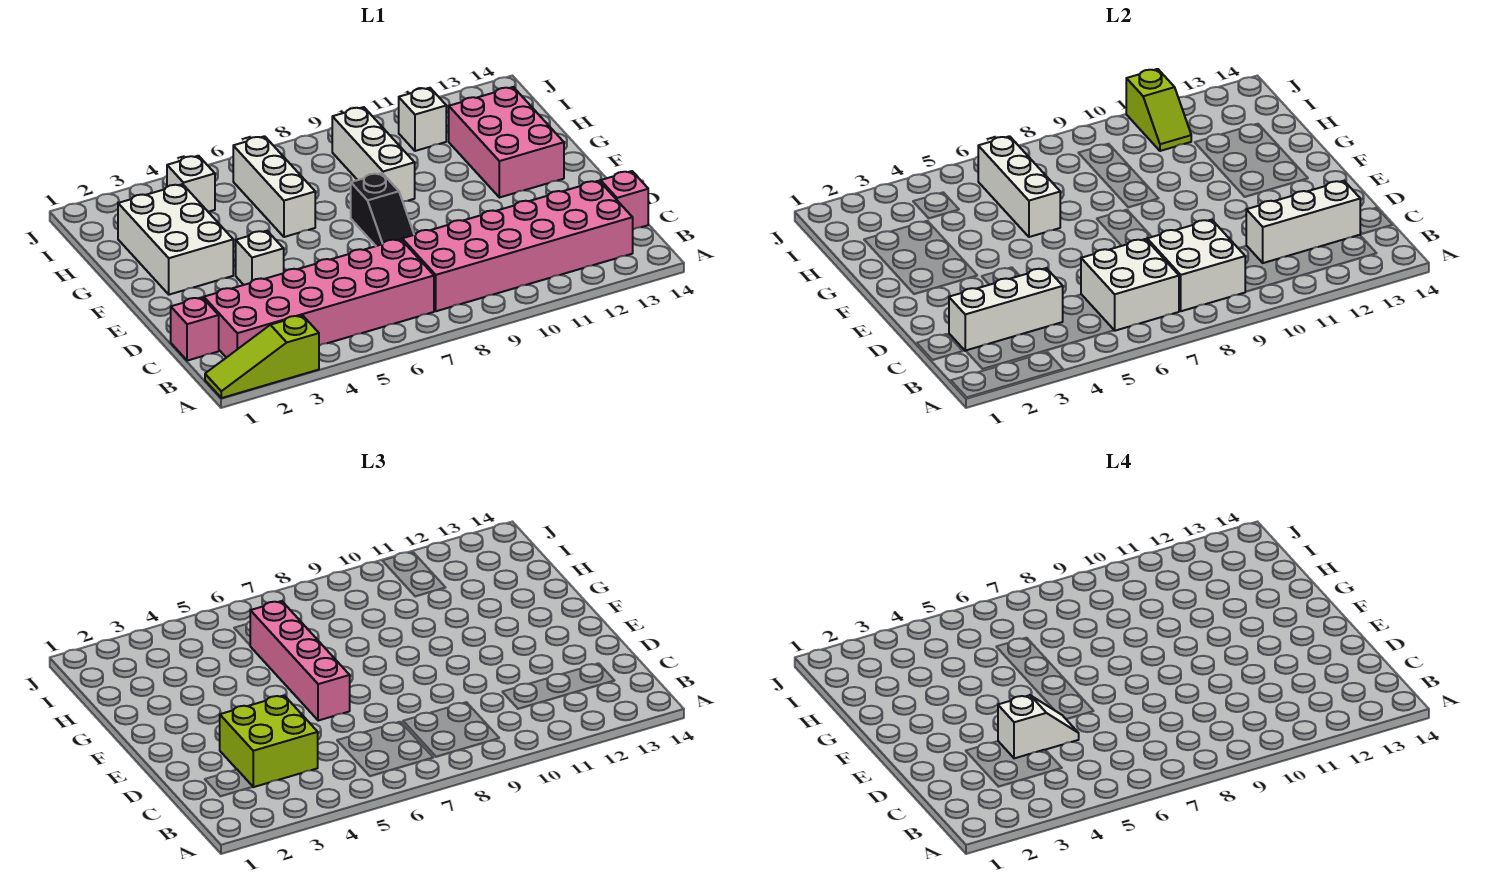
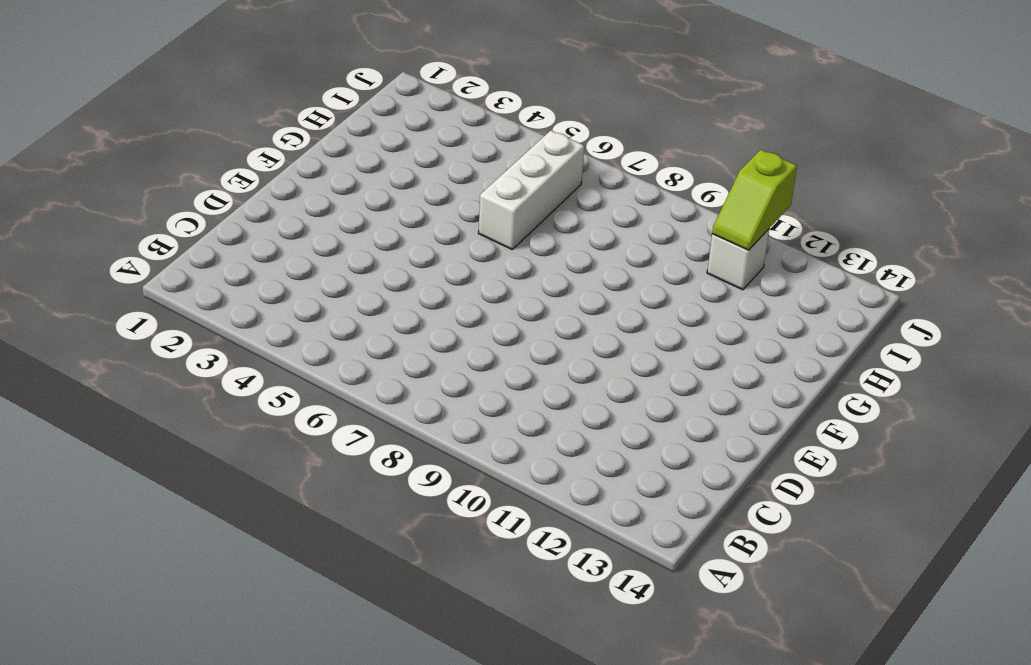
none -> lime 1x3 slope [205,315,319,398]
none -> pink 2x6 brick [204,239,434,358]
none -> pink 2x6 brick [402,181,633,311]

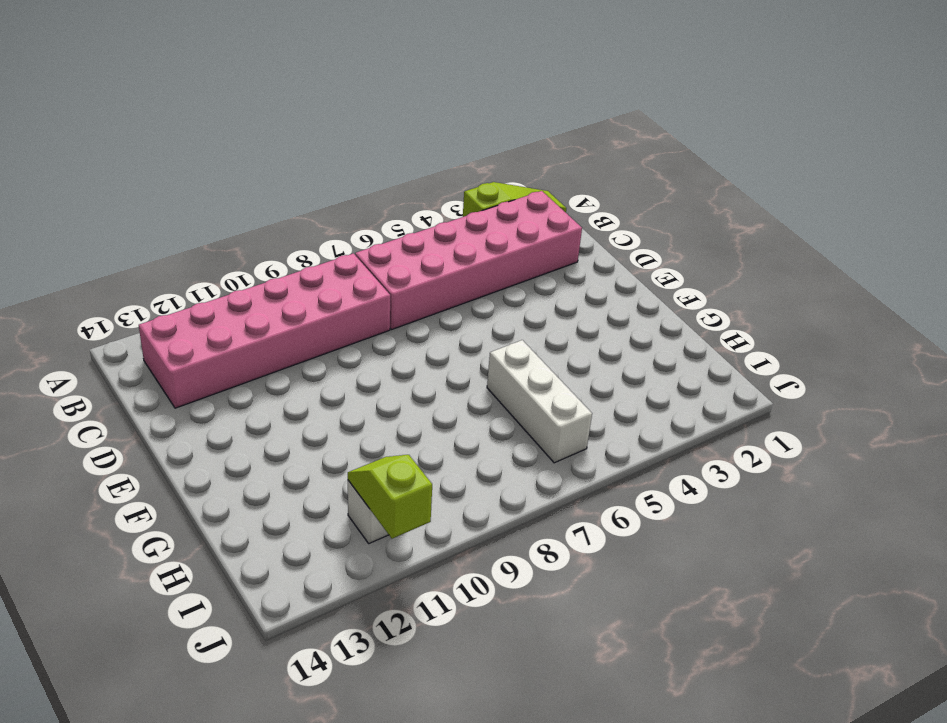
none -> pink 1x1 brick [171,297,219,361]
none -> pink 1x1 brick [601,171,648,229]
none -> white 1x1 brick [236,231,284,285]

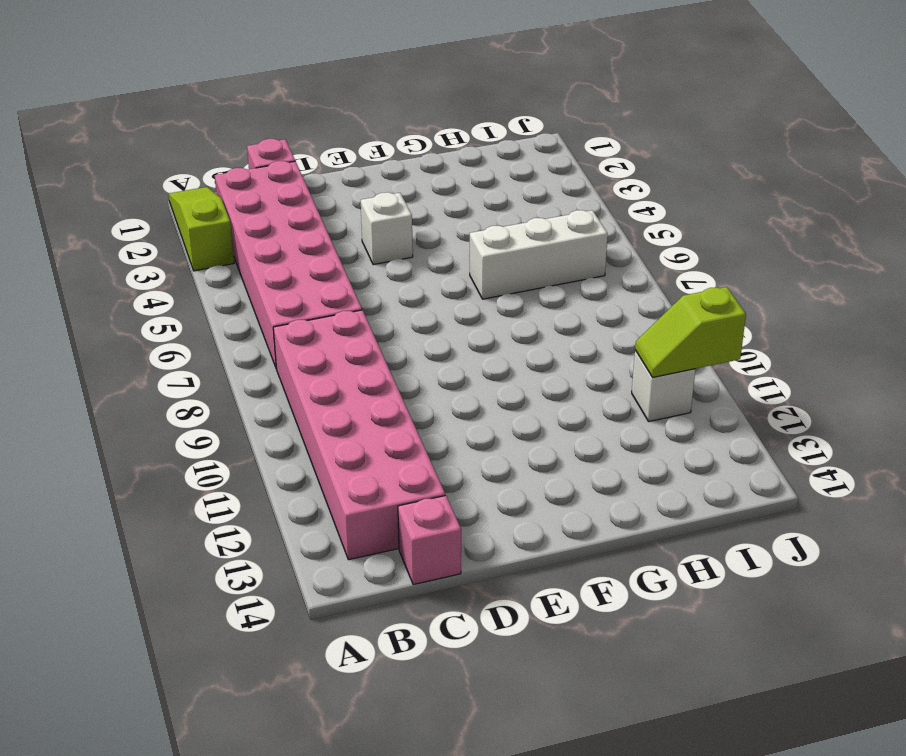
none -> black 1x2 slope [351,173,414,246]
none -> white 2x3 brick [118,184,233,295]
none -> pink 2x3 brick [449,87,564,198]

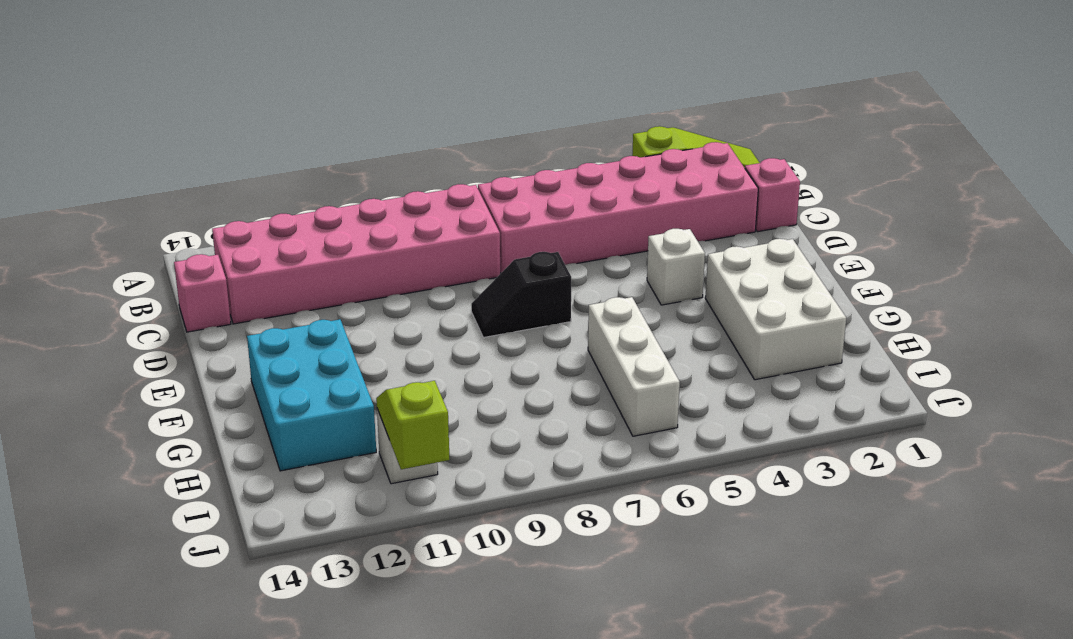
black 1x2 slope [471,252,571,338] -> black 1x2 slope turned to [351,173,414,246]
cyan 2x3 brick [247,319,376,471] -> pink 2x3 brick [449,87,564,198]
none -> white 1x3 brick [332,107,415,201]
none -> white 1x1 brick [167,156,215,212]
none -> white 2x2 brick [1081,239,1179,331]

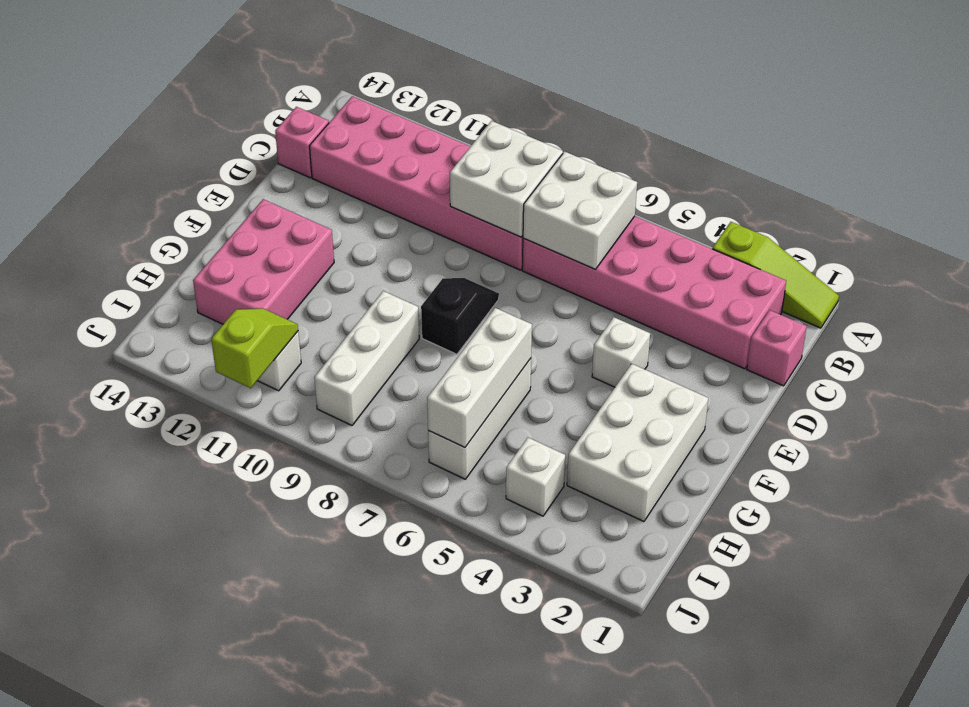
none -> white 1x3 brick [949,268,1063,351]
none -> white 1x3 brick [1246,181,1360,263]
none -> lime 2x2 brick [220,695,318,787]

